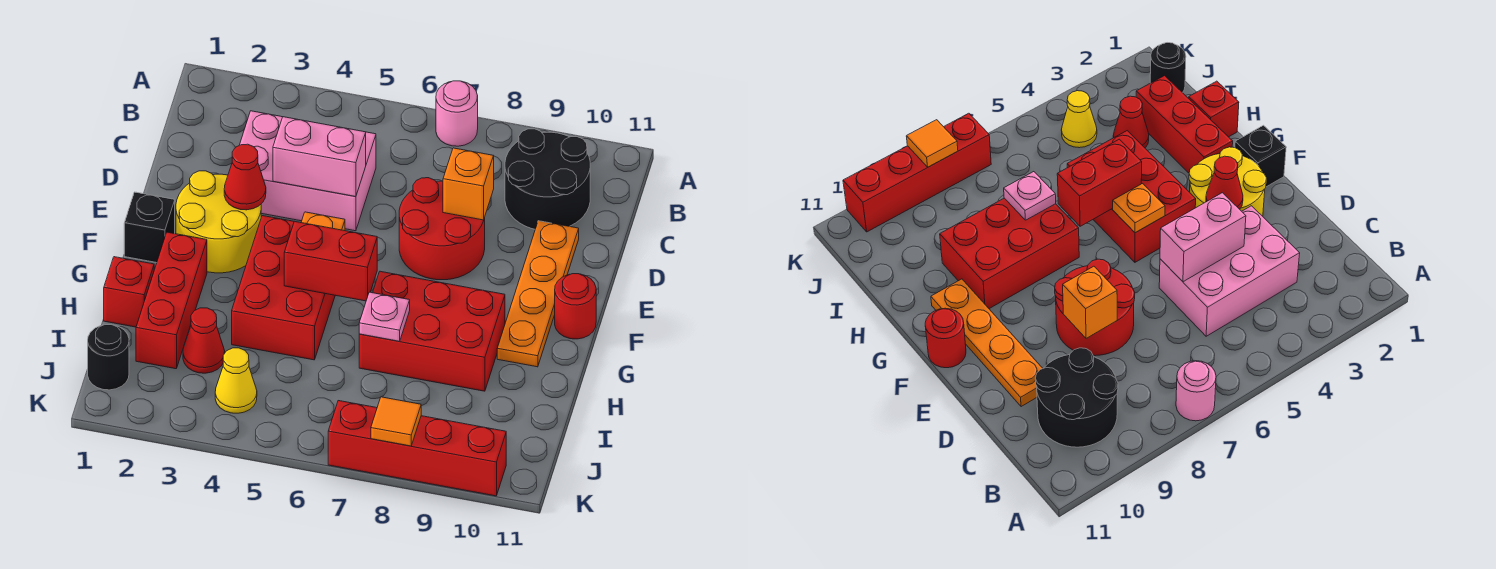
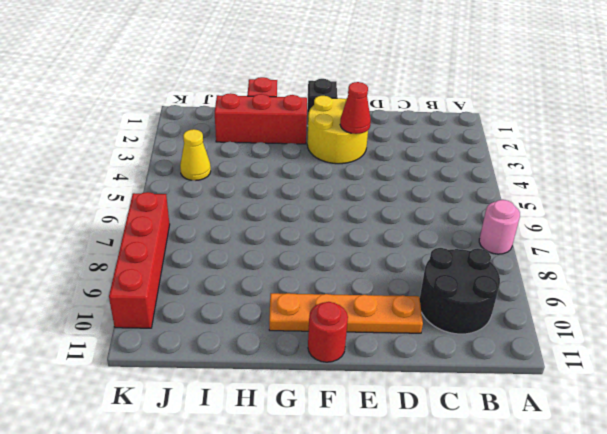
none -> pink 2x3 brick [240,111,376,231]
none -> red 2x2 round brick [399,178,485,280]
none -> red 2x3 brick [232,216,335,360]

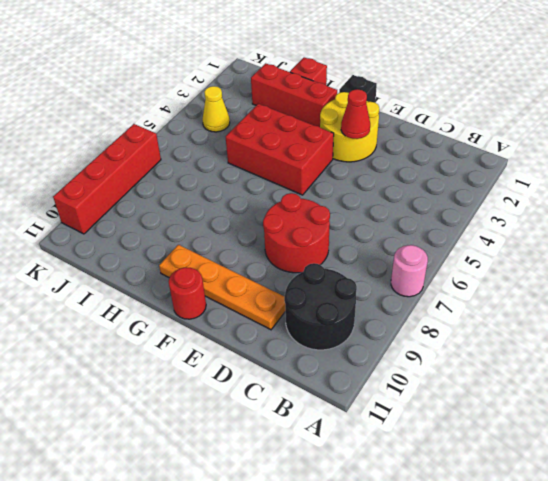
none -> pink 2x3 brick [240,111,376,231]
none -> red 2x3 brick [359,271,505,391]
none -> red 1x1 cone [183,308,225,373]

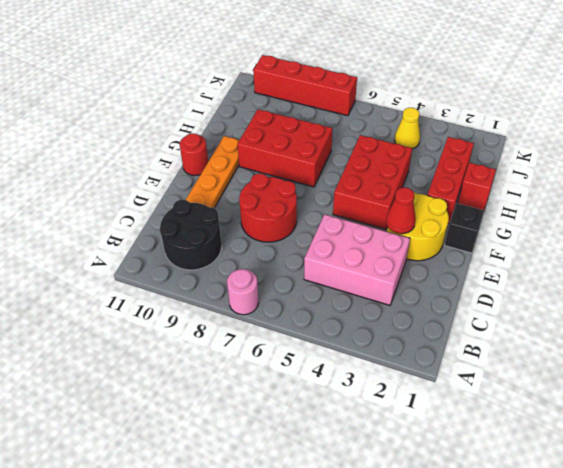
none -> red 1x1 cone [183,308,225,373]
none -> black 1x1 round brick [88,325,129,390]
none -> pink 1x2 brick [273,117,366,197]

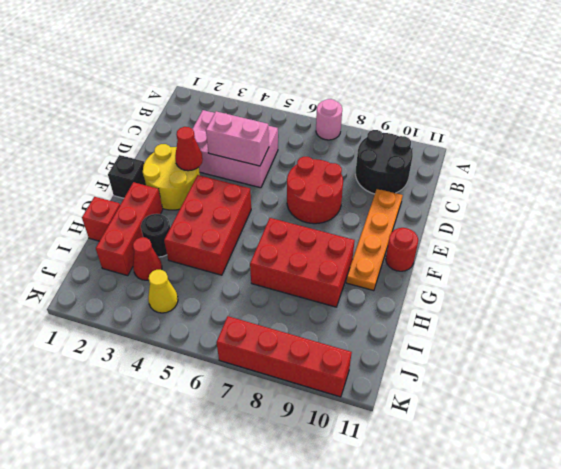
black 1x1 round brick [141,214,170,257] -> black 1x1 round brick moved to [88,325,129,390]
none -> orange 1x1 brick [443,148,494,220]
none -> orange 1x1 plate [301,212,345,231]
none -> red 1x2 brick [284,221,377,301]

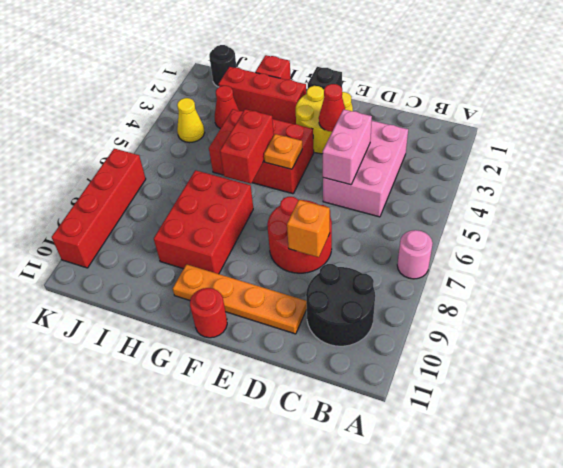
none -> pink 1x1 plate [359,292,410,341]
none -> orange 1x1 tile [371,397,421,446]

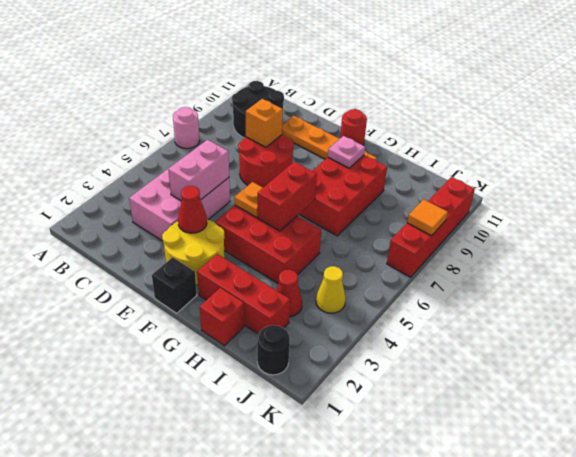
pink 1x1 plate [328,136,365,168] -> pink 1x1 plate moved to [359,292,410,341]

